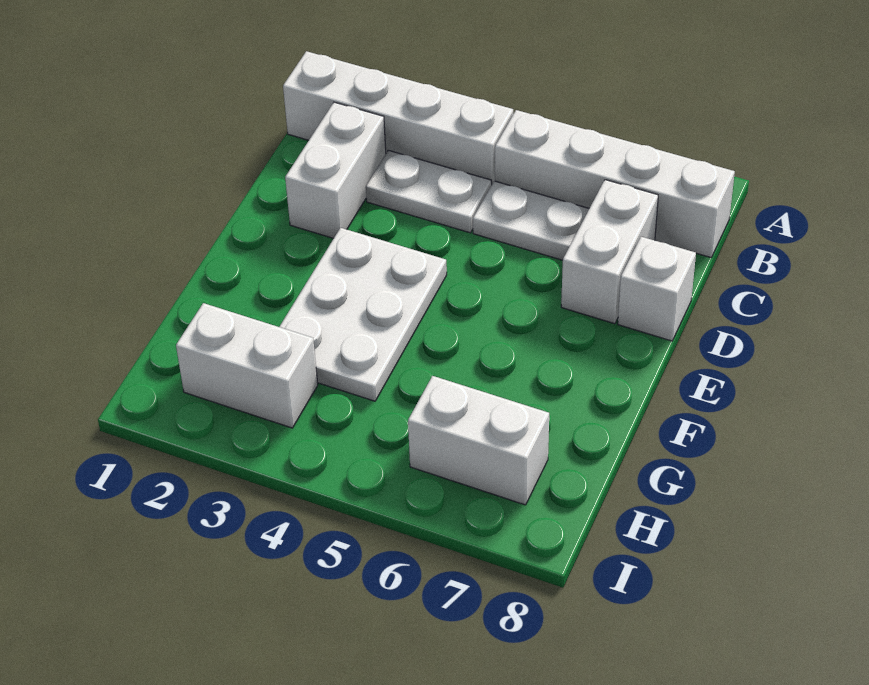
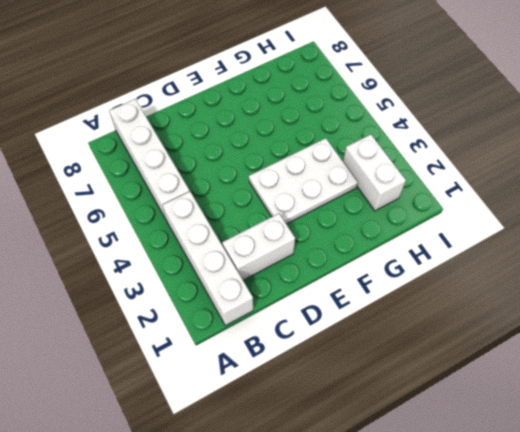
none -> white 1x2 plate [366,150,492,233]
none -> white 1x2 plate [473,181,589,260]

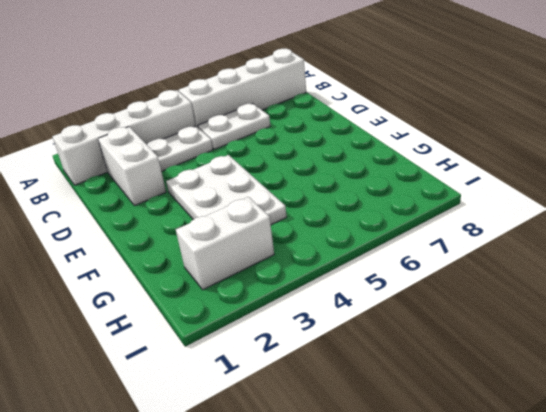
none -> white 1x2 brick [561,180,658,324]
none -> white 1x1 brick [618,237,696,341]

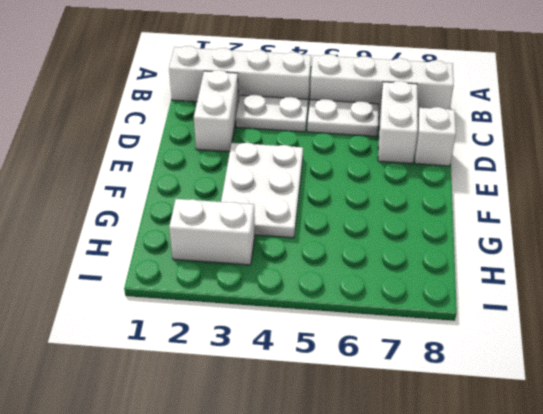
none -> white 1x2 brick [408,376,549,505]

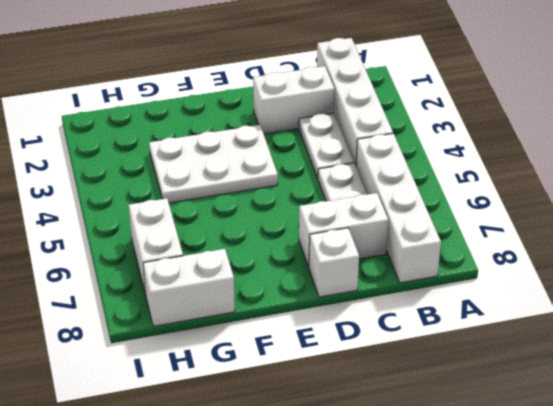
white 1x2 brick [143,249,235,326] -> white 1x2 brick turned to [176,303,318,428]

